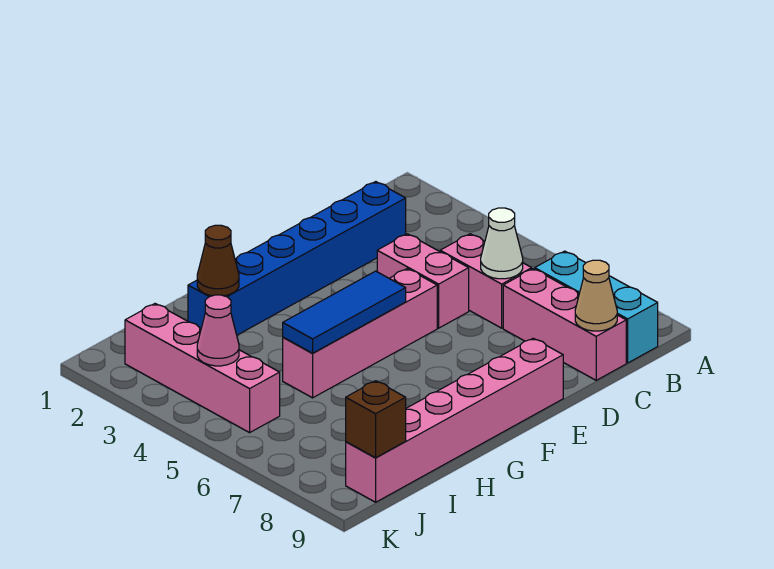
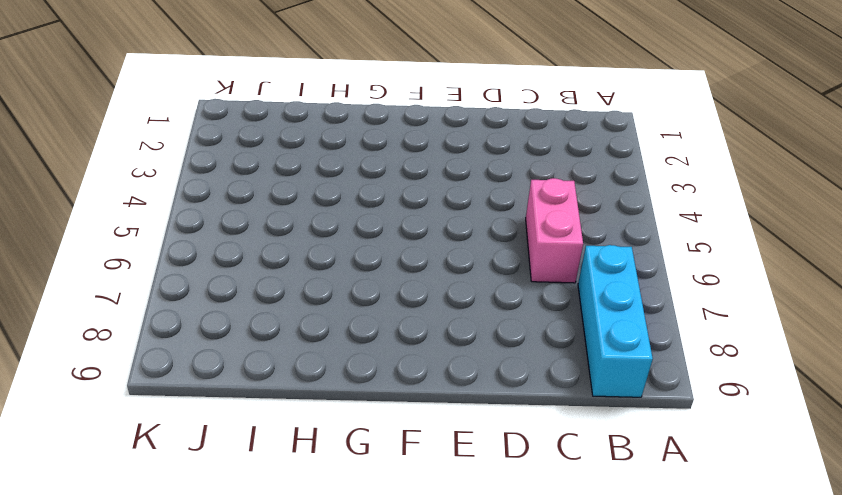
none -> blue 1x6 brick [188,182,406,335]
none -> pink 1x3 brick [503,269,626,380]
none -> pink 1x2 brick [377,234,469,328]

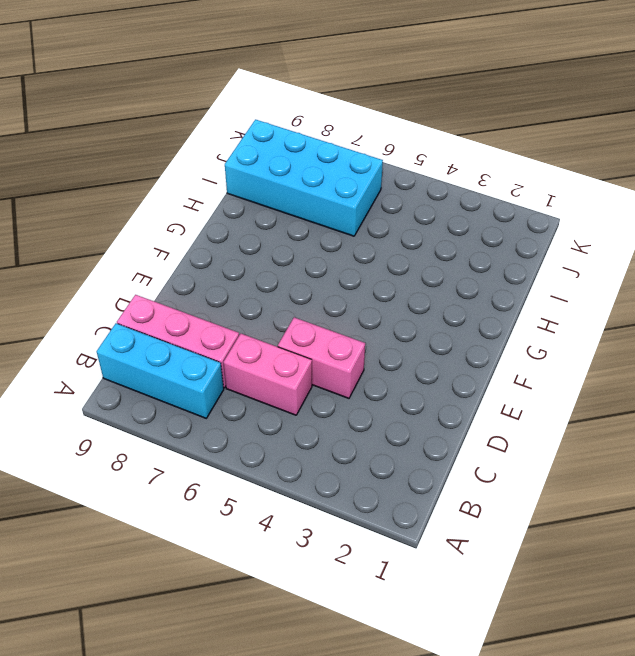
cyan 2x4 brick [225,119,383,236] -> pink 1x6 brick [346,338,563,502]
none -> blue 1x6 brick [188,182,406,335]
none -> pink 1x4 brick [283,269,437,398]
none -> pink 1x4 brick [125,304,280,433]

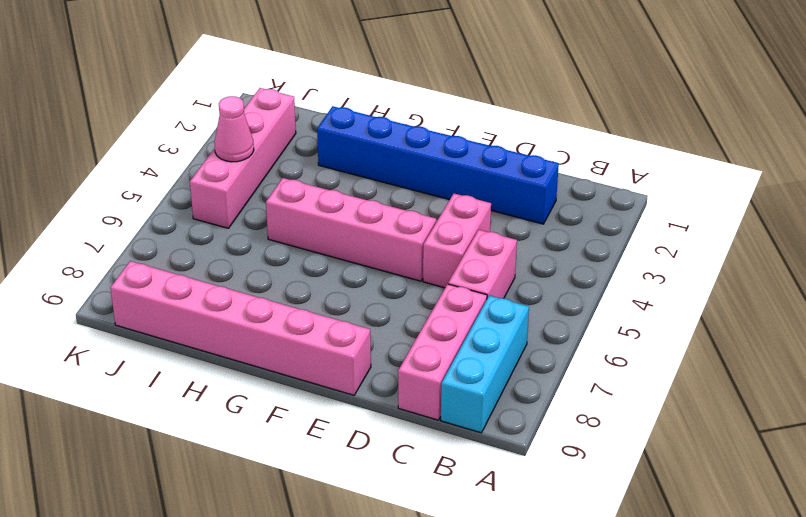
none -> white 1x1 cone [481,208,523,279]
none -> tan 1x1 cone [575,260,617,331]
none -> blue 1x3 tile [283,271,406,353]

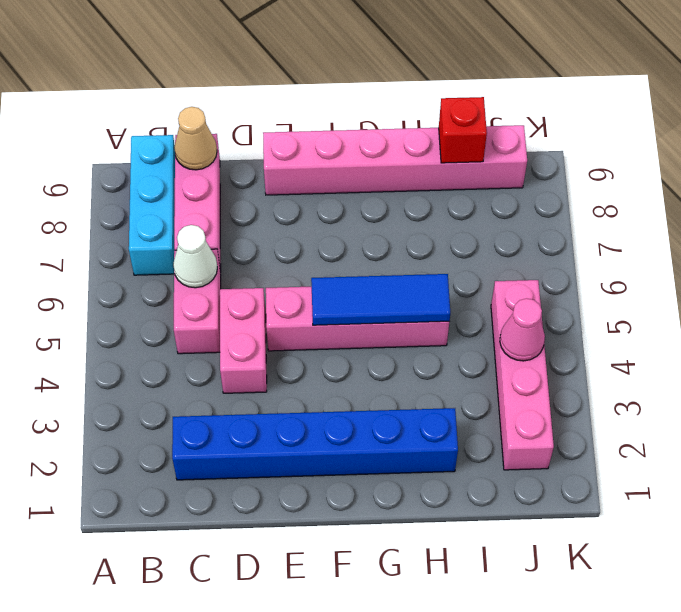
red 1x1 brick [439,97,487,163] -> none
none -> brown 1x1 cone [197,225,239,296]
none -> brown 1x1 brick [346,381,406,458]

